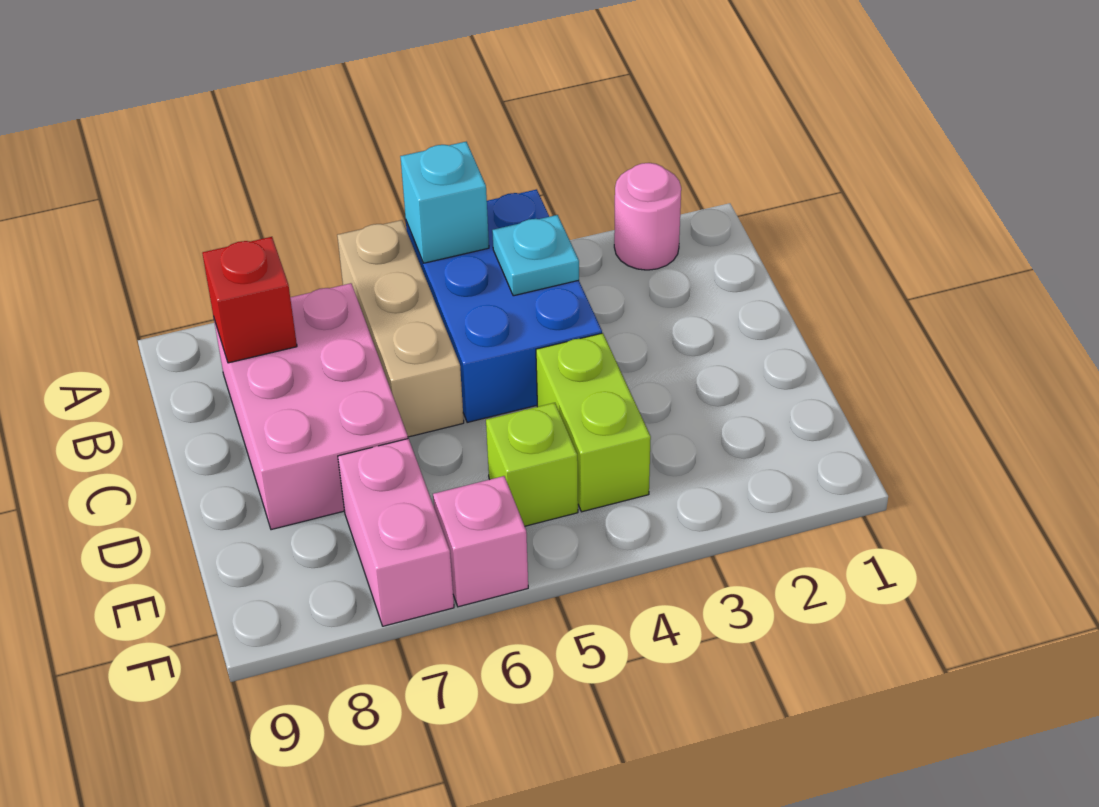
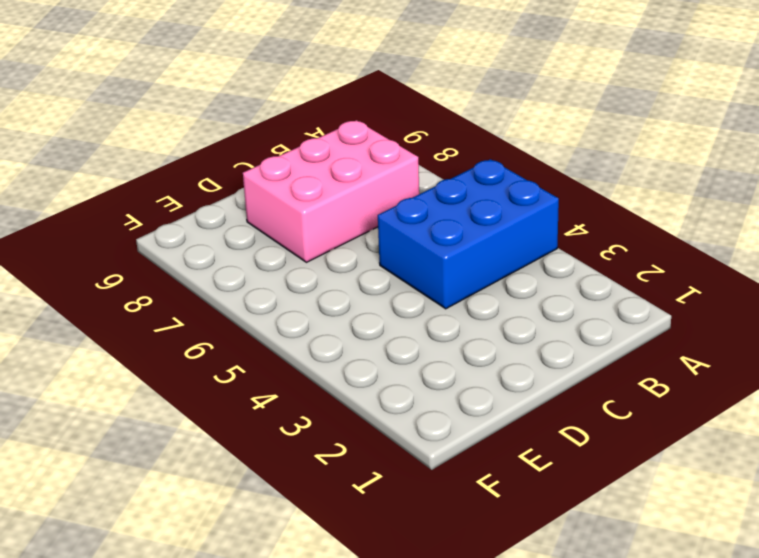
none -> pink 1x1 round brick [614,163,681,270]
none -> tan 1x3 brick [337,220,464,437]

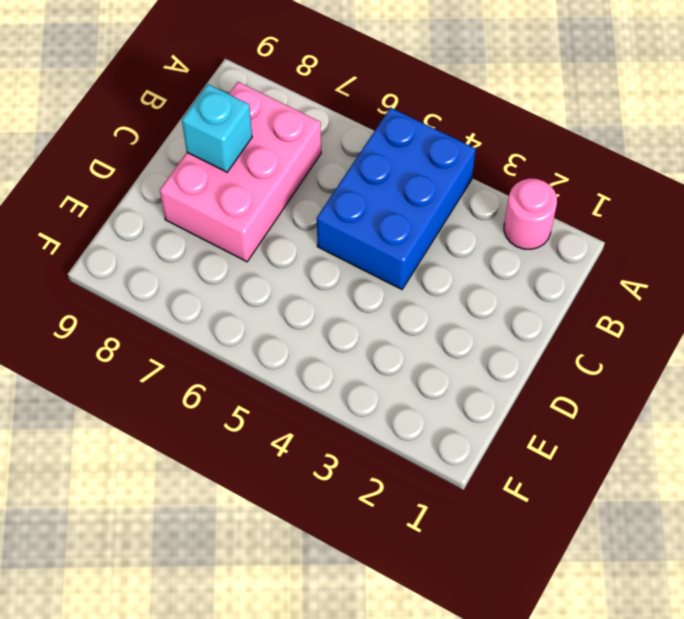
cyan 1x1 brick [182,84,252,172] -> cyan 1x1 brick moved to [400,142,489,263]
none -> tan 1x3 brick [337,220,464,437]
none -> lime 1x2 brick [536,333,651,512]

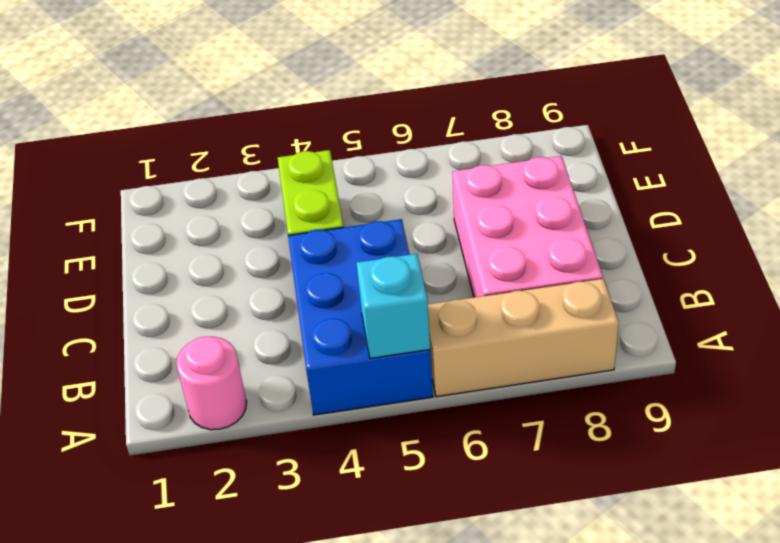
tan 1x3 brick [428,279,619,397] -> tan 1x3 brick turned to [337,220,464,437]
none -> lime 1x1 brick [486,403,578,526]
none -> pink 1x2 brick [338,439,454,626]

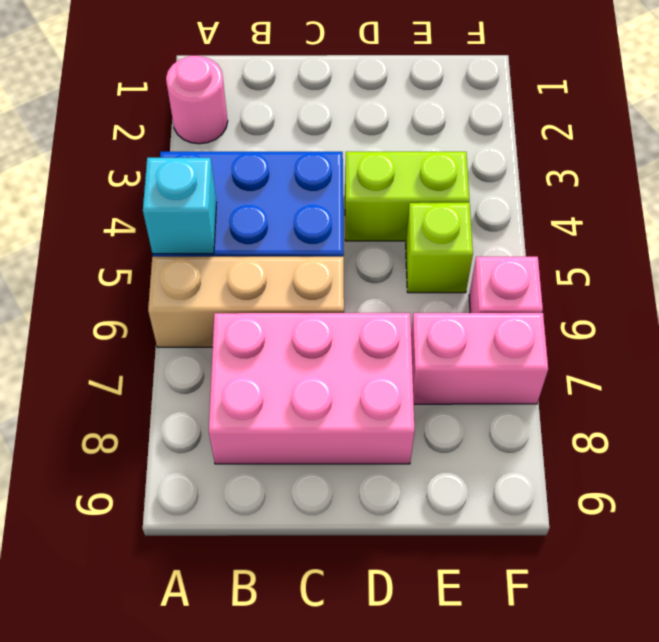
none -> cyan 1x1 plate [492,215,579,296]
none -> red 1x1 brick [202,237,297,363]

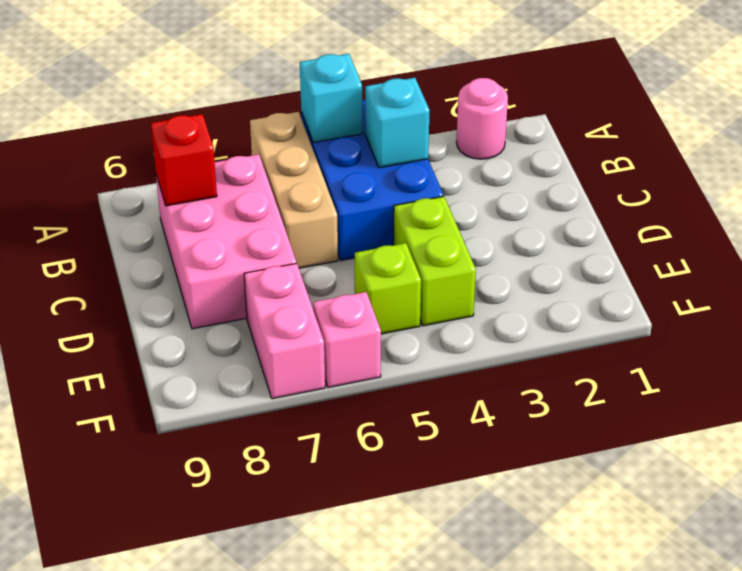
cyan 1x1 brick [365,78,430,168] -> cyan 1x1 plate [492,215,579,296]

